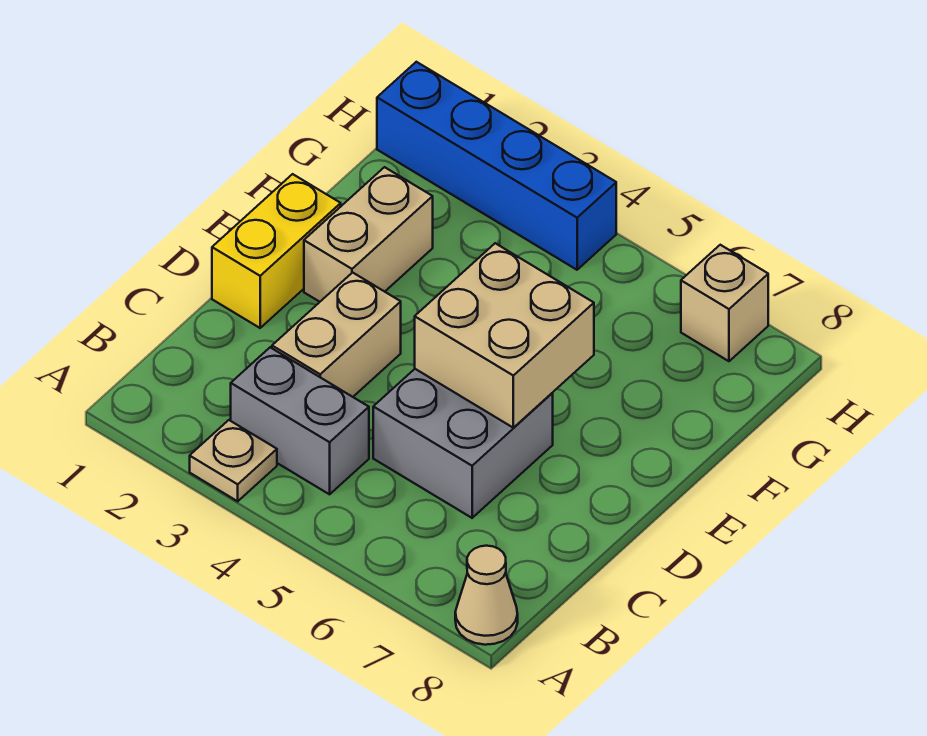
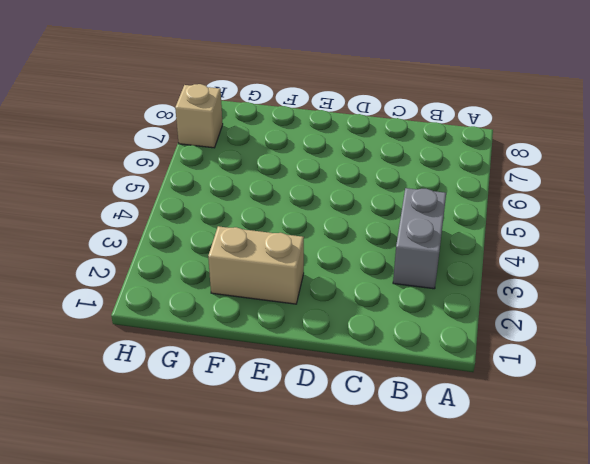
none -> tan 1x1 plate [190,420,277,501]
none -> tan 1x1 cone [455,546,518,645]

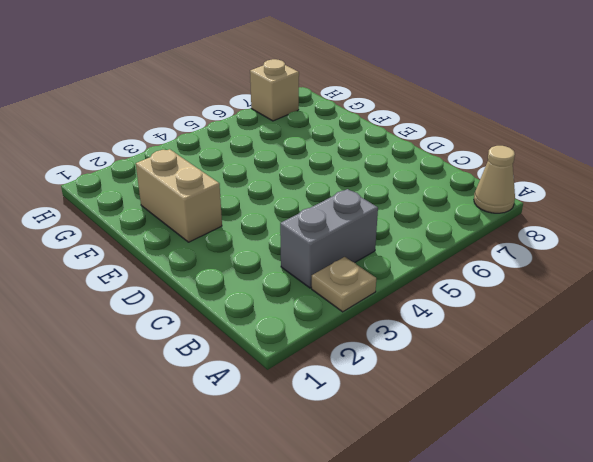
none -> tan 1x2 brick [272,273,401,397]
none -> grey 2x2 brick [373,369,553,518]

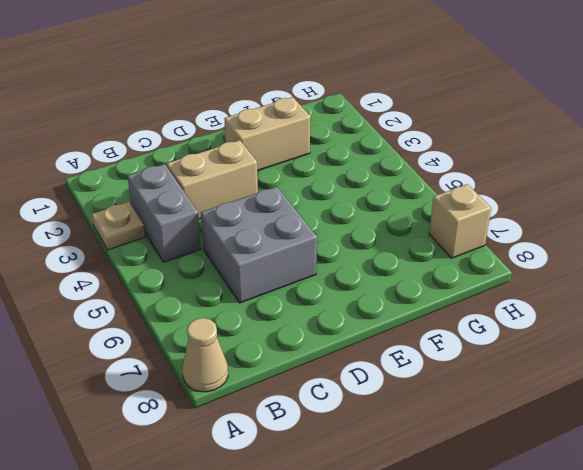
none -> yellow 1x2 brick [212,174,341,328]
none -> blue 1x4 brick [377,62,616,270]

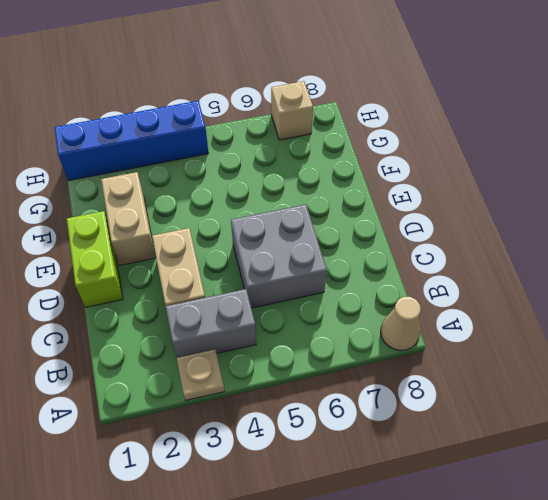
lime 1x2 brick [67,211,123,307] -> yellow 1x2 brick [212,174,341,328]
none -> tan 2x2 brick [415,243,594,428]

